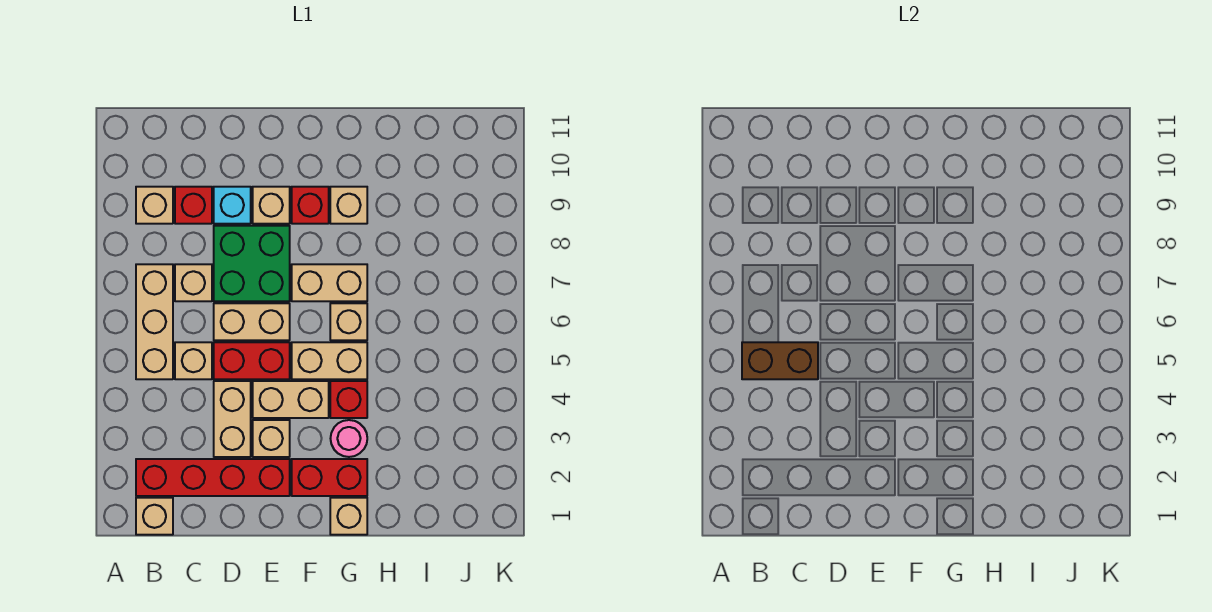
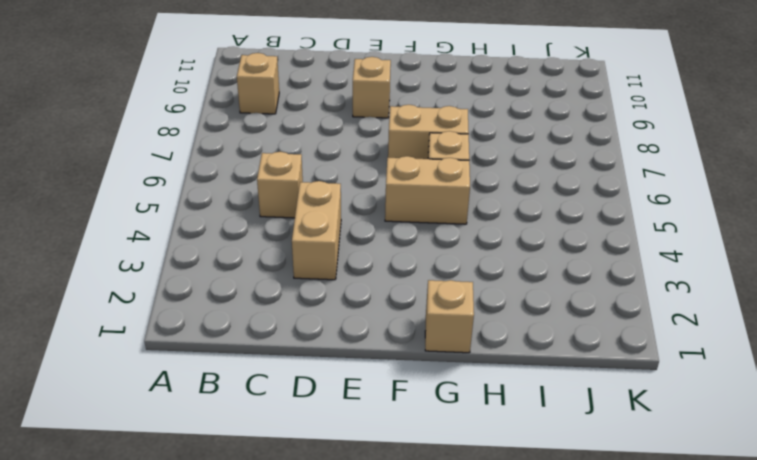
none -> tan 1x1 brick [136,498,173,535]
none -> red 1x4 brick [136,459,290,496]
none -> tan 1x3 brick [136,264,173,379]

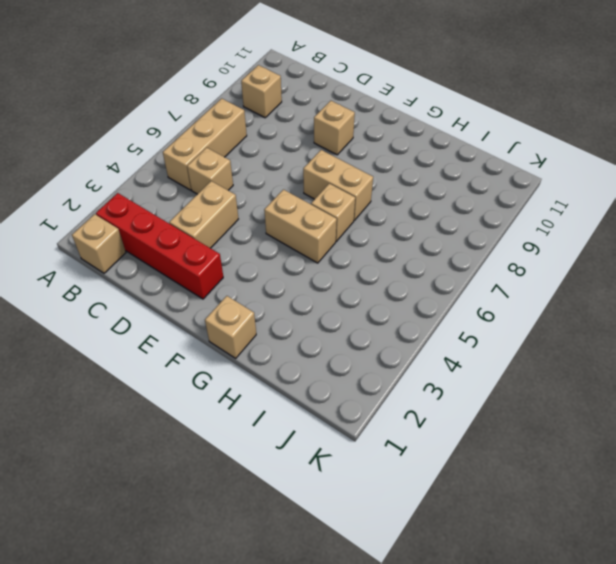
none -> tan 1x1 brick [175,264,212,301]
none -> red 1x1 brick [175,187,212,224]
none -> red 1x2 brick [214,342,290,379]

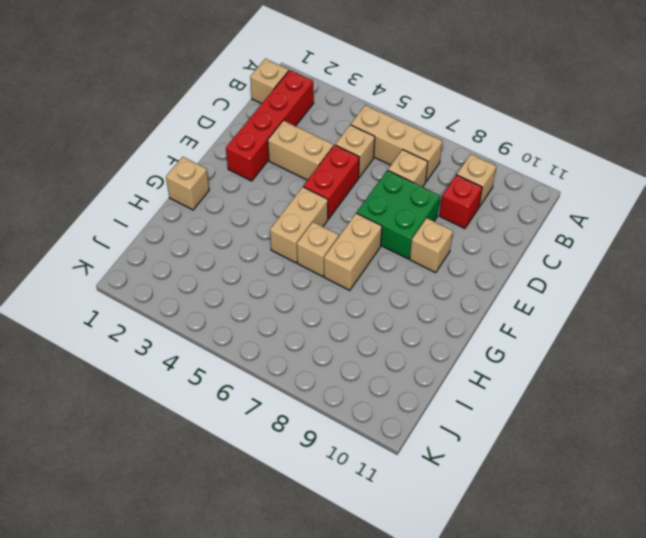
none -> tan 1x2 brick [214,303,290,340]
none -> cyan 1x1 brick [214,187,251,224]
none -> tan 1x1 brick [253,420,290,457]

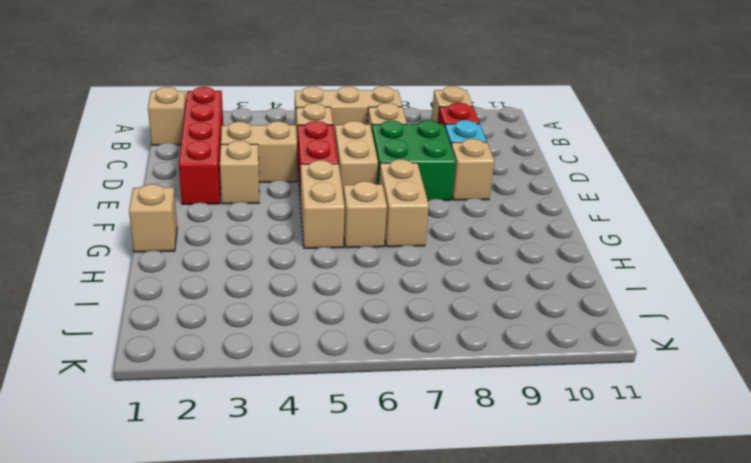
none -> tan 1x2 brick [253,381,329,418]
none -> red 1x2 brick [292,459,367,496]
none -> red 1x1 brick [292,187,329,224]

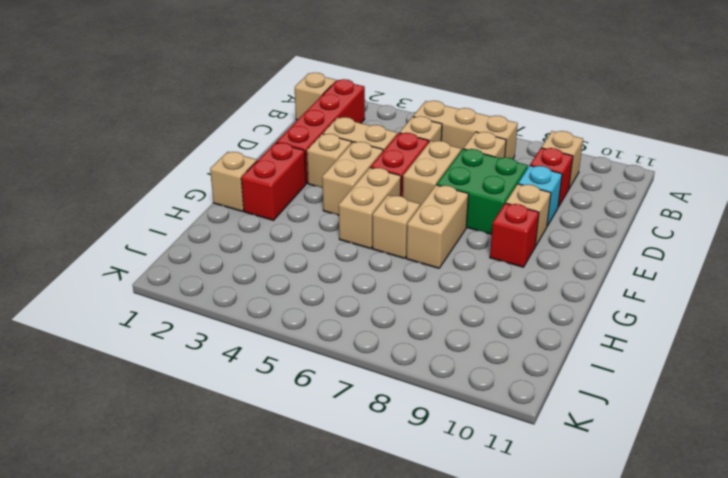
none -> pink 1x1 round brick [331,420,367,457]
none -> red 1x1 brick [330,381,367,418]
none -> tan 1x1 brick [330,187,367,224]

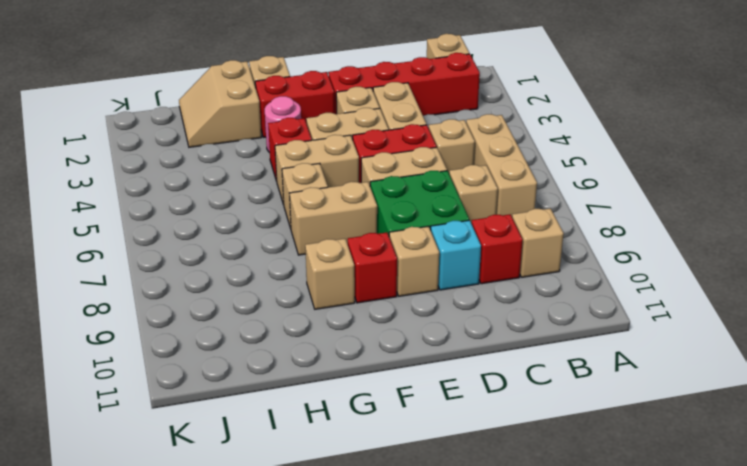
tan 2x2 slope [179,60,262,147] -> none
none -> brown 1x2 brick [742,342,818,379]

